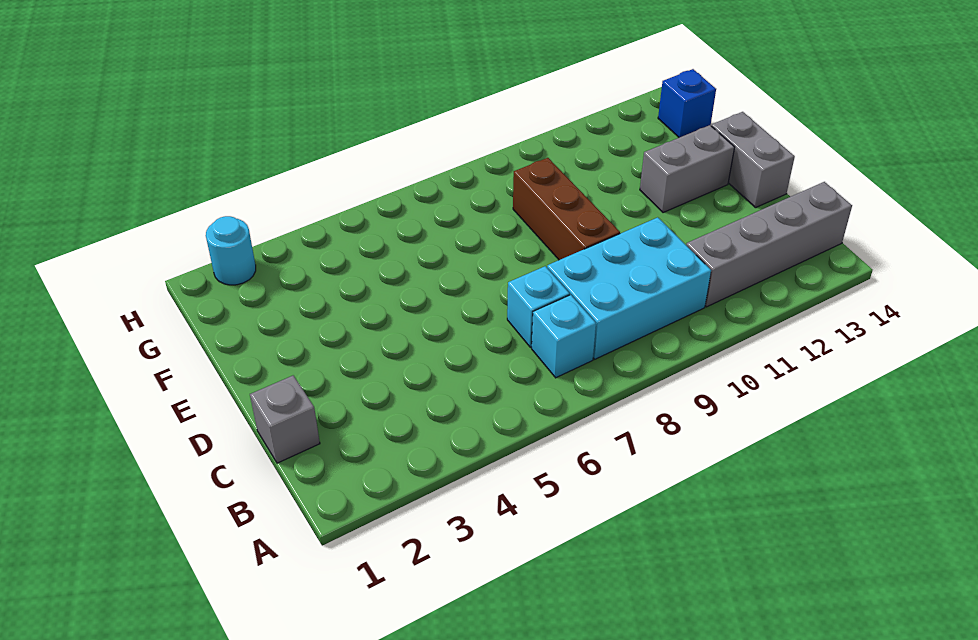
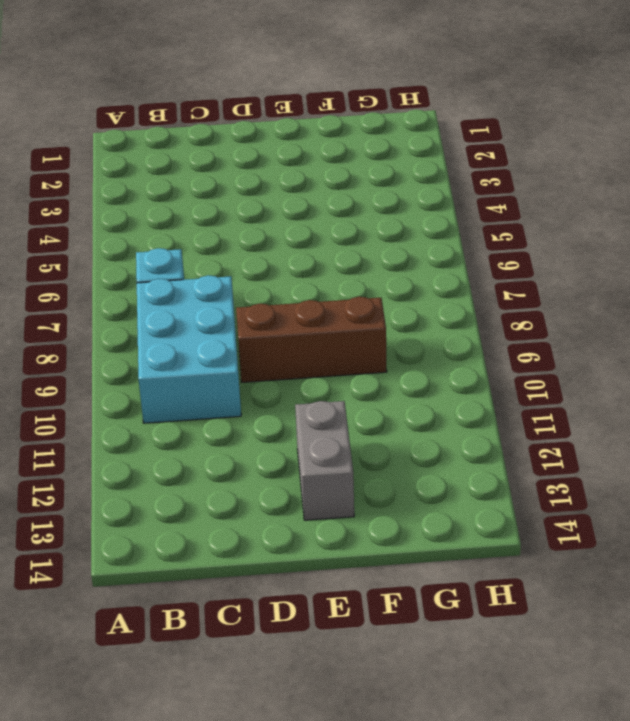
none -> grey 1x4 brick [686,182,852,307]
none -> grey 1x1 brick [250,376,320,463]

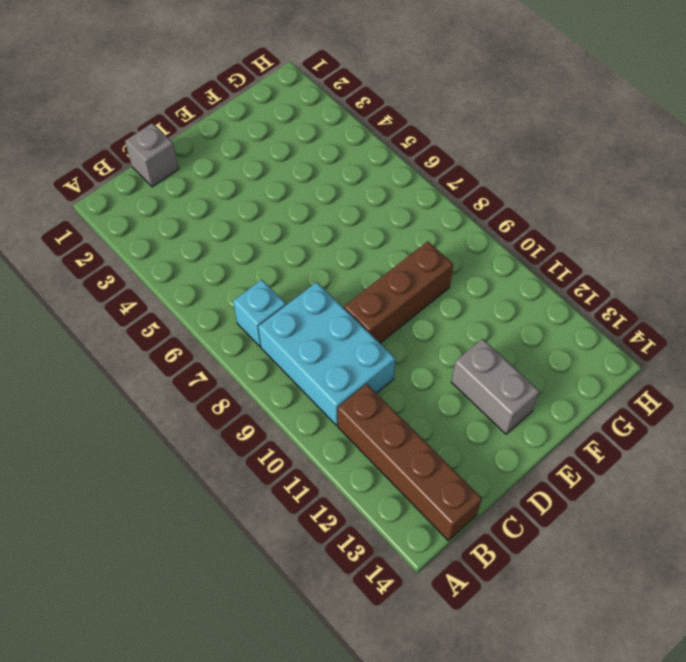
brown 1x4 brick [338,384,482,541] -> grey 1x4 brick [686,182,852,307]
none -> cyan 1x1 brick [507,266,570,347]
none -> grey 1x2 brick [711,112,795,208]

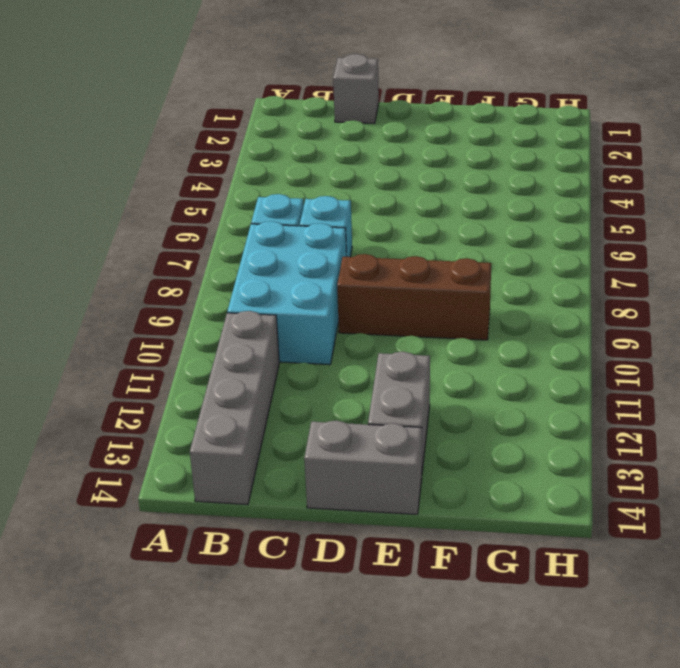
none -> blue 1x1 brick [658,69,716,138]
none -> cyan 1x1 round brick [206,216,256,285]

